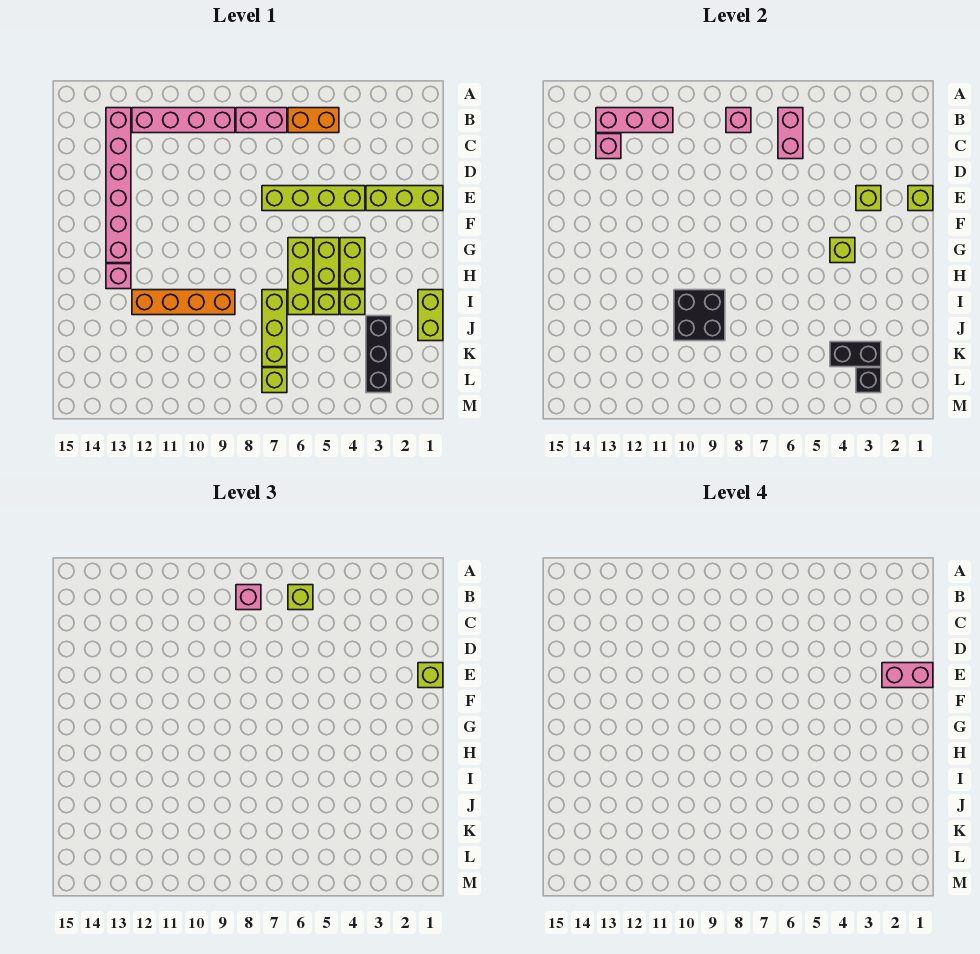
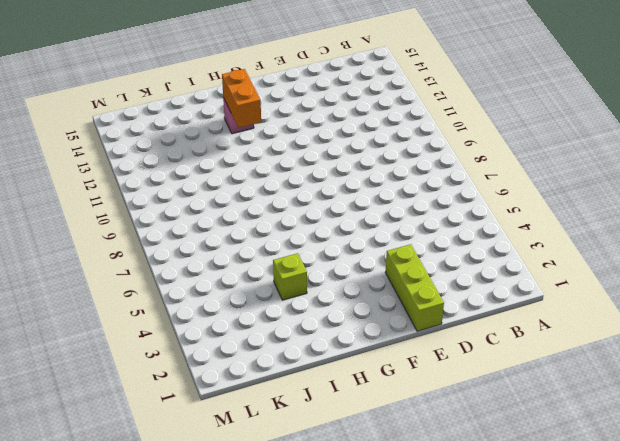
orange 1x2 brick [222,69,261,128] -> orange 1x2 brick moved to [288,108,339,133]
none -> pink 1x2 brick [236,108,287,133]
none -> pink 1x4 brick [132,108,235,133]
none -> pink 1x6 brick [106,108,131,263]
none -> lime 1x4 brick [262,186,365,211]

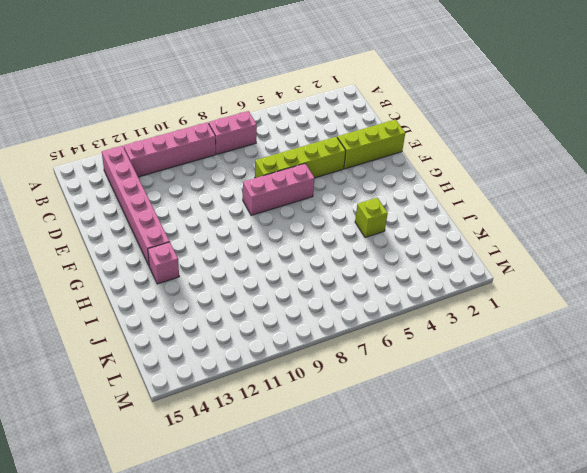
pink 1x3 brick [243,164,315,215] -> pink 1x3 brick moved to [596,108,673,133]
none -> orange 1x2 brick [288,108,339,133]
none -> lime 1x2 brick [340,238,365,289]
none -> lime 1x2 brick [314,238,339,289]
none -> lime 1x3 brick [288,238,313,315]

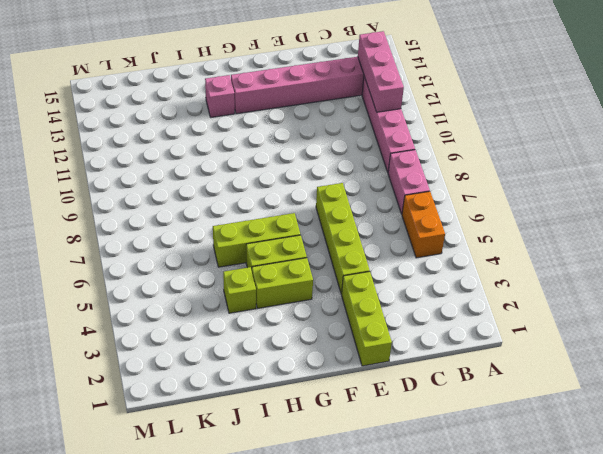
none -> lime 1x2 brick [418,290,443,341]
none -> lime 1x1 brick [314,290,339,315]
none -> lime 1x3 brick [262,290,287,367]
none -> orange 1x4 brick [132,290,235,315]

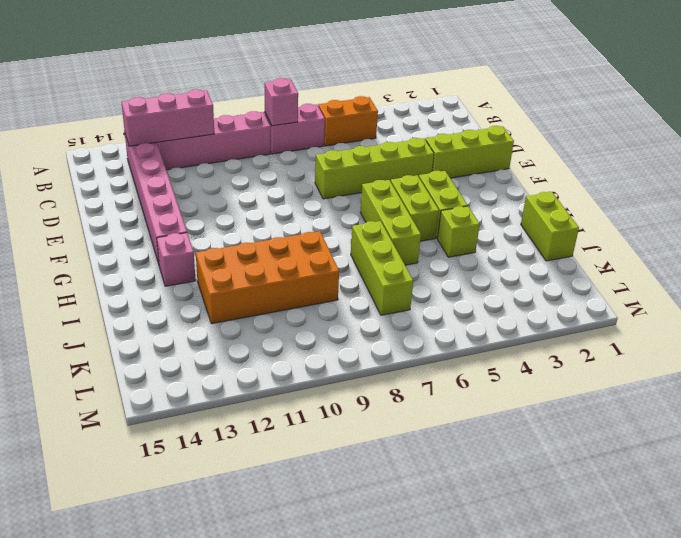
orange 2x4 brick [196,231,339,324] -> orange 1x4 brick [132,290,235,315]
none -> lime 1x1 brick [314,290,339,315]
none -> black 1x3 brick [366,316,391,393]
none -> lime 1x1 brick [262,368,287,393]
none -> pink 1x2 brick [778,108,803,159]

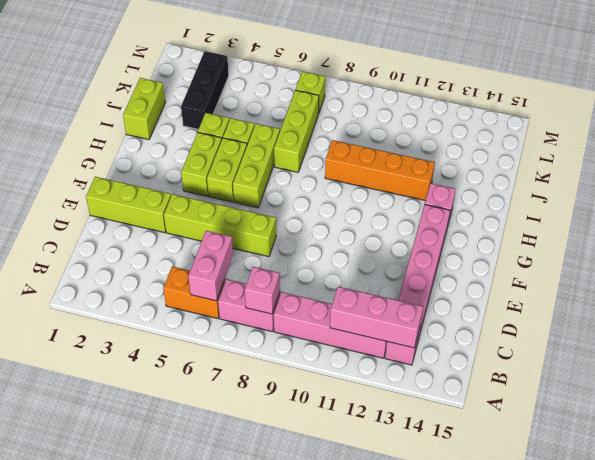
none -> pink 1x1 brick [596,134,621,159]
none -> lime 1x1 brick [908,186,933,211]
none -> lime 1x1 brick [856,186,881,211]
none -> lime 1x1 brick [830,238,855,263]

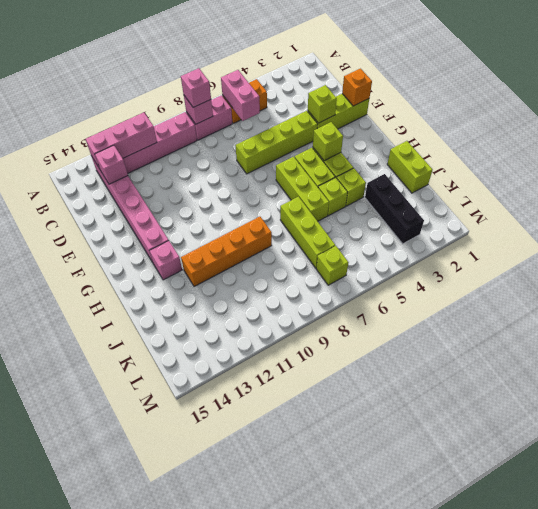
orange 1x1 brick [342,69,372,106] -> lime 1x1 brick [908,186,933,211]
none -> black 2x2 brick [674,290,725,341]
none -> black 1x2 brick [830,342,881,367]
none -> black 1x1 brick [856,368,881,393]
none -> lime 1x1 brick [288,585,313,610]

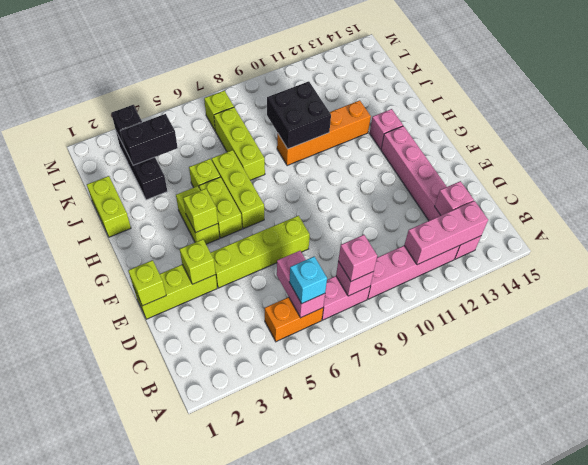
cyan 1x1 brick [289,257,327,304] -> lime 1x1 brick [288,585,313,610]
none -> lime 1x1 brick [340,290,365,315]
none -> lime 1x1 brick [418,663,443,688]
none -> pink 1x2 brick [882,663,933,688]

